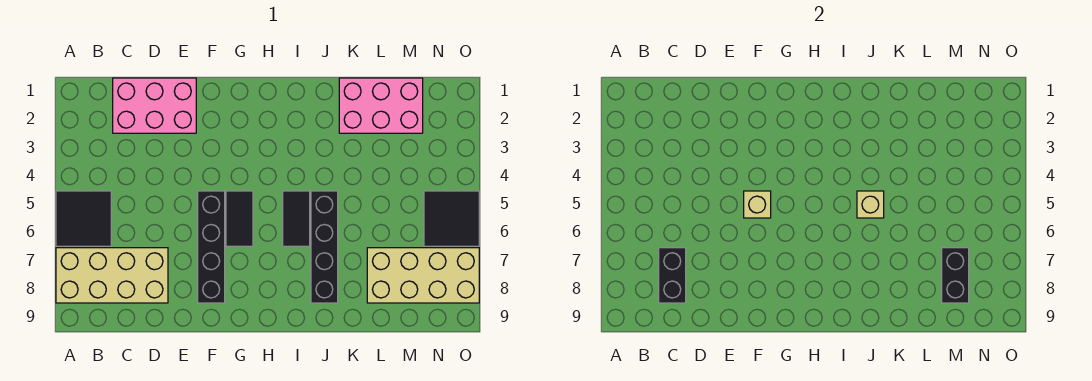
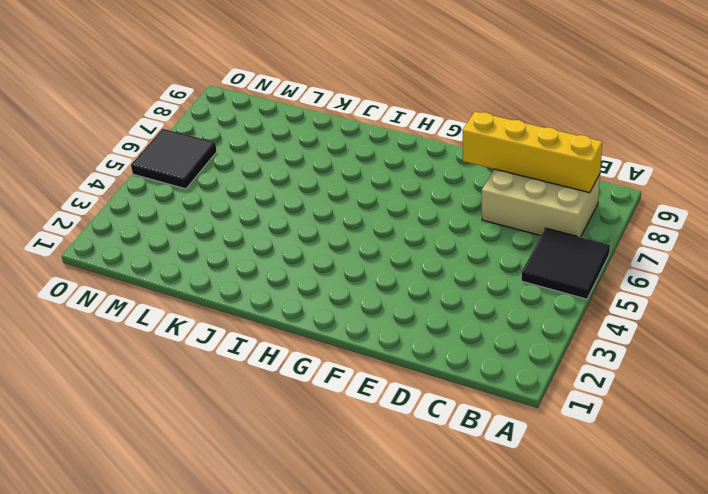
tan 2x3 brick [482,169,600,237] -> tan 2x4 brick [56,248,168,303]
yellow 1x4 brick [463,112,602,193] -> black 1x2 brick [659,248,686,303]
none -> pink 2x3 brick [113,78,196,133]
none -> black 1x4 brick [198,191,225,303]
none -> black 1x2 tile [226,191,253,246]

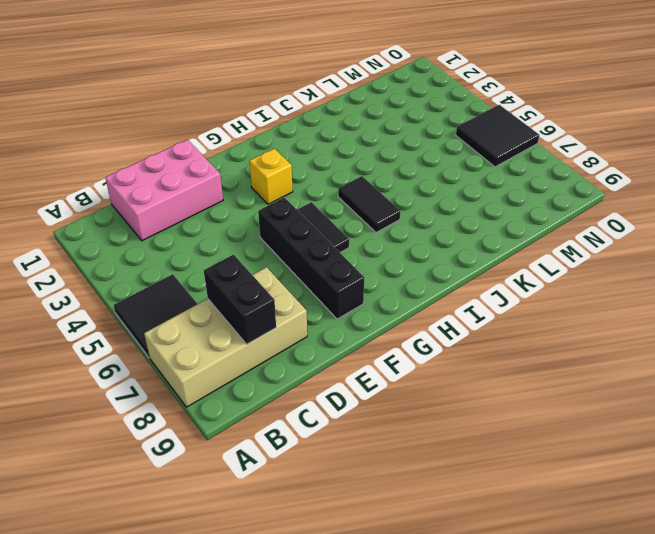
yellow 1x1 brick [249,149,293,204] -> none
none -> black 1x4 brick [311,191,338,303]
none -> pink 2x3 brick [339,78,423,133]
none -> tan 2x4 brick [367,248,479,303]

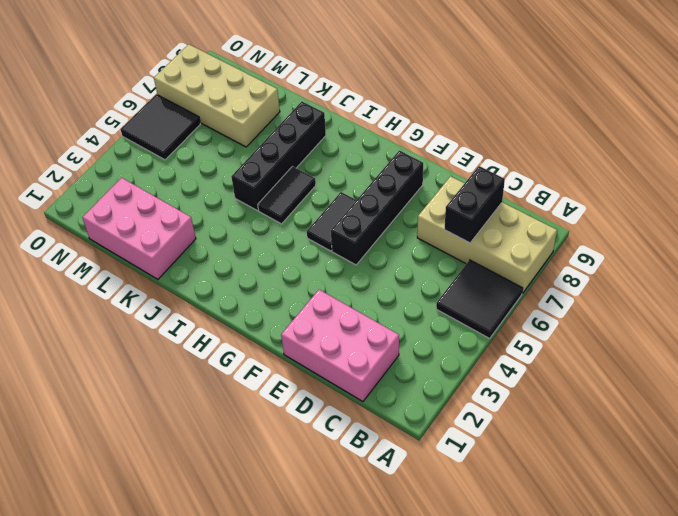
none -> tan 1x1 brick [744,191,771,218]
none -> tan 1x1 brick [857,191,884,218]
none -> black 1x2 brick [942,248,969,303]

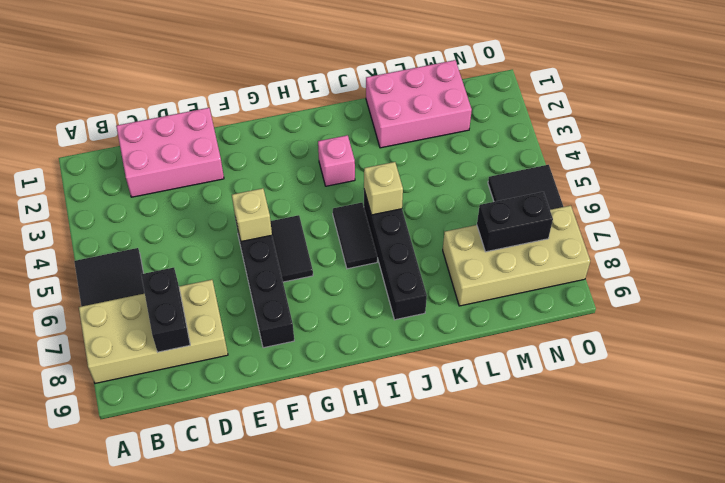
pink 1x1 brick [318,135,355,186] -> none
black 1x2 brick [477,192,553,252] -> black 1x2 brick turned to [942,248,969,303]

